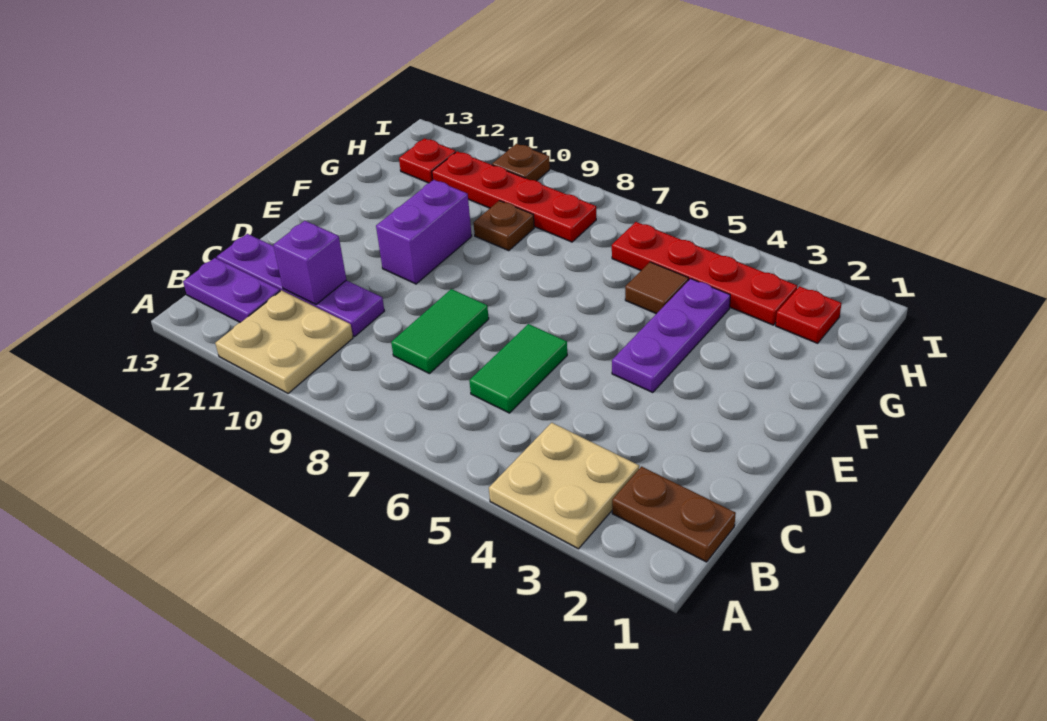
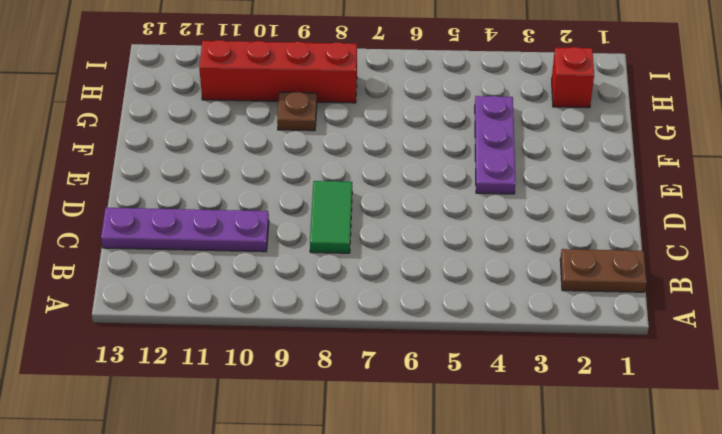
red 1x1 brick [552,47,594,108] -> red 1x1 plate [776,286,842,343]
red 1x4 brick [199,40,357,103] -> red 1x4 plate [432,151,596,242]
none -> tan 2x2 plate [489,423,639,549]
none -> tan 2x2 plate [215,290,353,393]
none -> purple 1x2 plate [183,258,280,323]

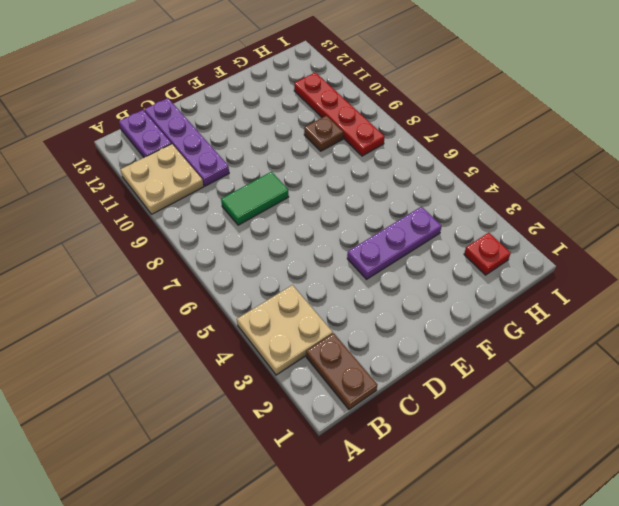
none -> green 1x2 tile [469,324,567,413]
none -> purple 1x2 brick [376,180,472,284]
none -> brown 1x1 tile [625,262,689,314]

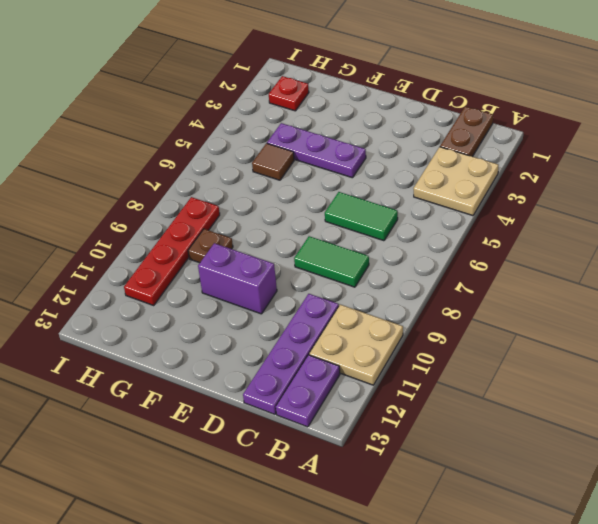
none -> red 1x4 plate [612,222,797,325]
none -> red 1x1 plate [399,138,456,183]
none -> brown 1x1 plate [492,144,550,181]

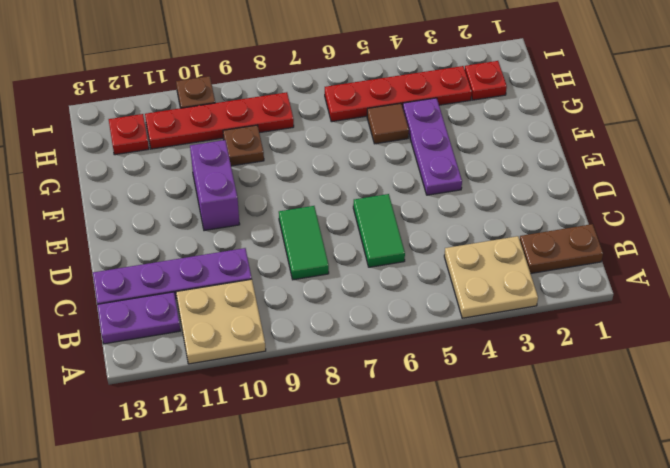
none -> purple 1x1 brick [273,221,346,305]

